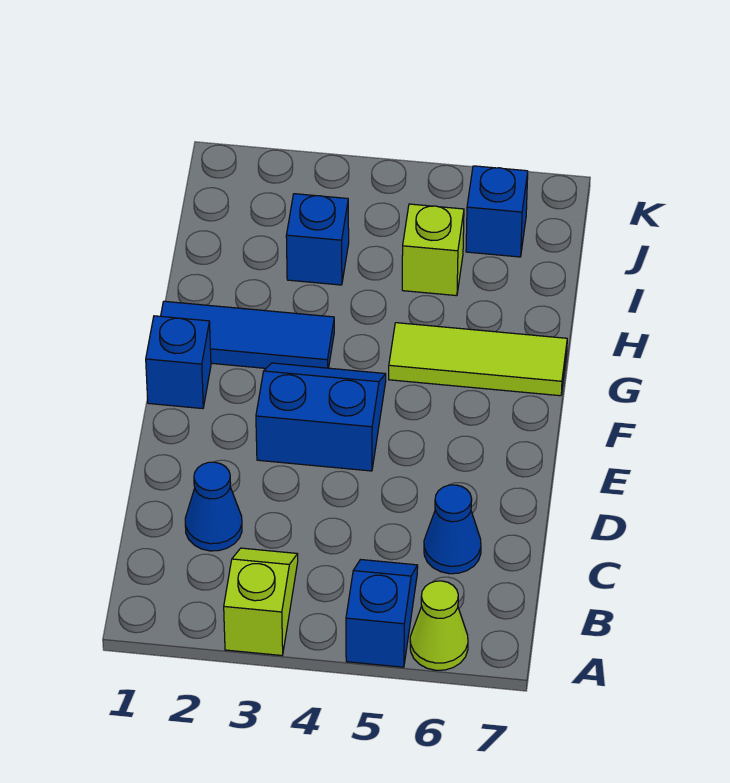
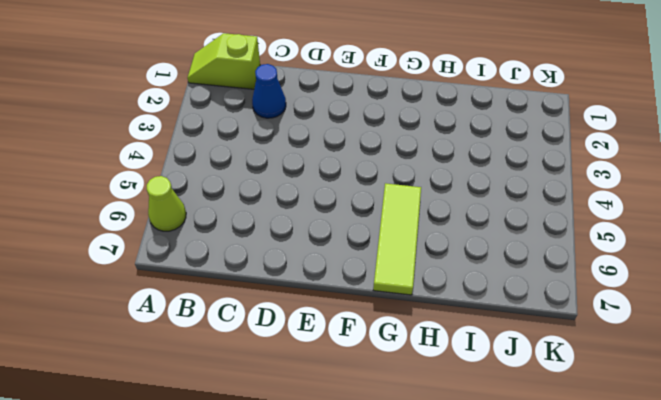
lime 1x2 slope [188,33,260,89] -> lime 1x2 slope turned to [224,548,298,655]
none -> blue 1x2 slope [346,560,418,667]
none -> blue 1x1 cone [424,485,481,574]
none -> blue 2x2 slope [256,363,386,471]

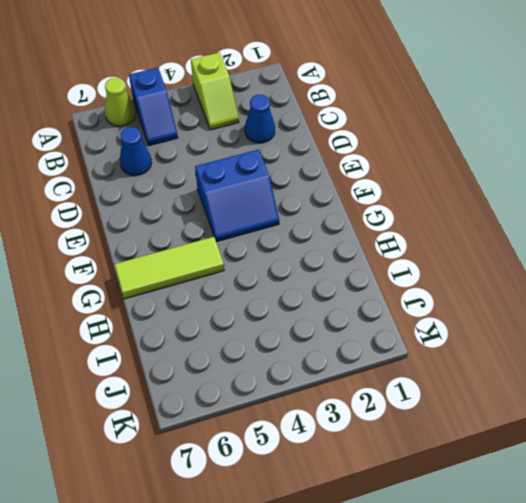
none -> blue 1x1 brick [146,316,211,409]
none -> blue 1x3 tile [161,301,334,368]
none -> blue 1x1 brick [286,194,349,285]

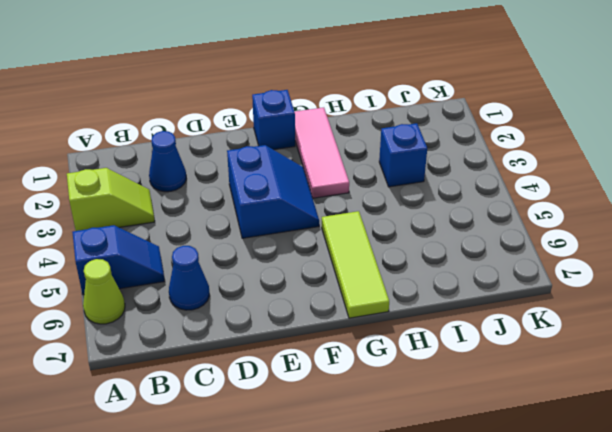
pink 1x3 tile [295,108,349,198] -> blue 1x3 tile [161,301,334,368]
none -> lime 1x1 brick [402,204,464,296]
none -> blue 1x1 brick [466,166,528,257]

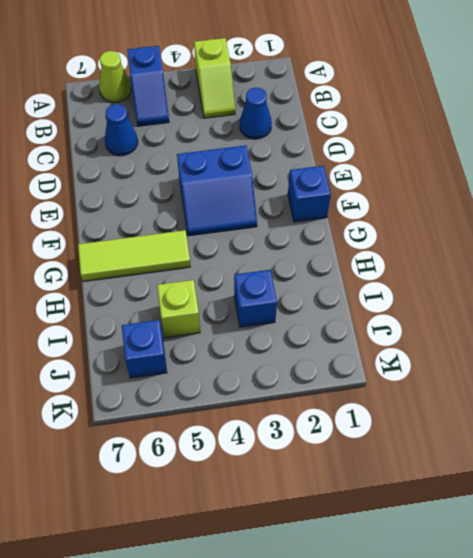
none -> blue 1x3 tile [161,301,334,368]

